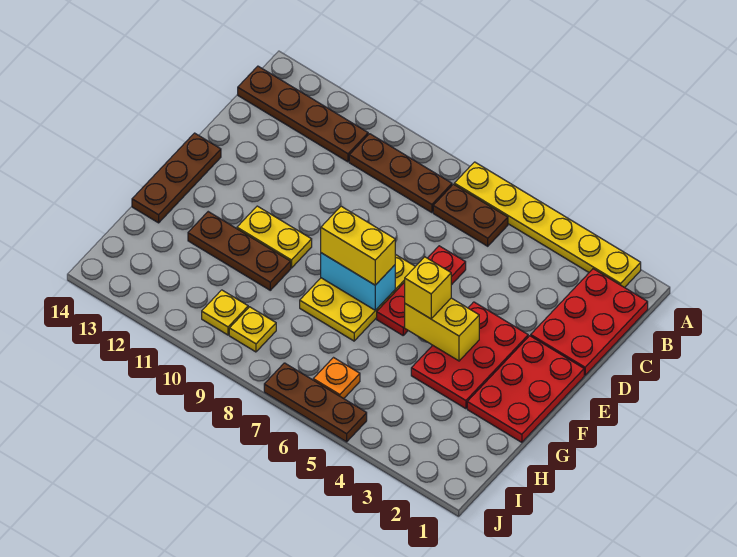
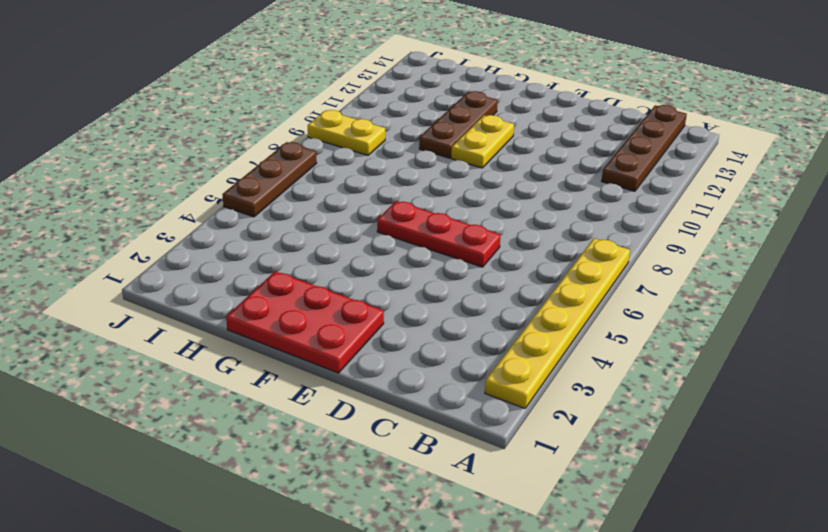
yellow 1x2 plate [308,110,385,155] -> yellow 1x1 plate [229,307,276,352]
none -> red 2x3 plate [531,269,648,375]
none -> brown 1x2 plate [433,184,508,246]
none -> brown 1x3 plate [349,134,452,213]

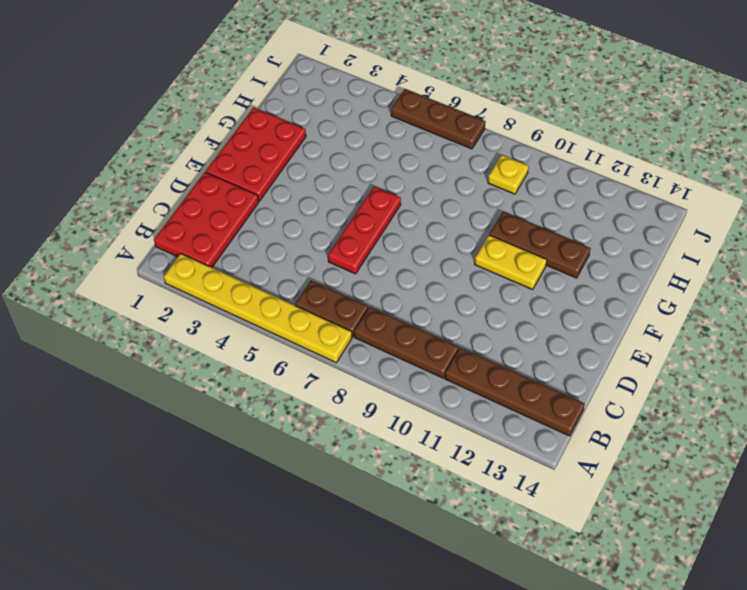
none -> red 2x3 plate [411,302,528,409]
none -> yellow 2x3 plate [300,254,415,341]
none -> brown 1x3 plate [132,133,221,223]

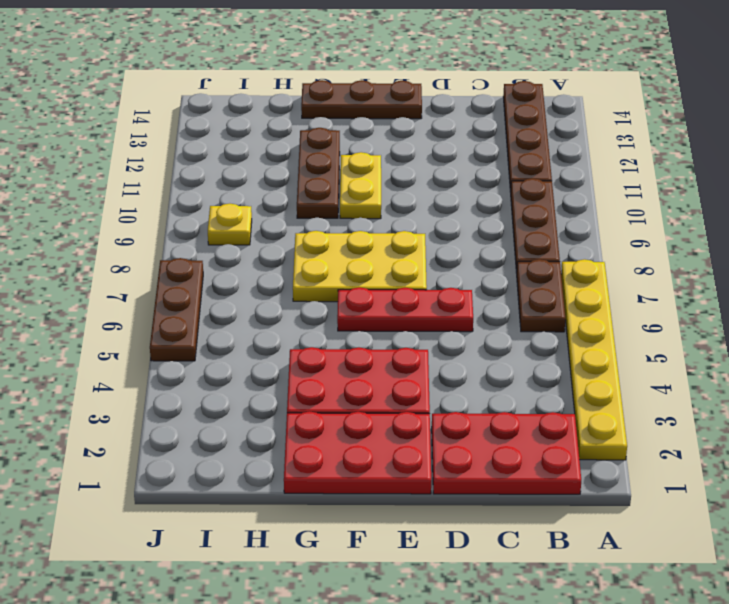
none -> orange 1x1 plate [313,358,360,399]
none -> yellow 1x1 plate [202,290,248,335]
none -> yellow 1x2 brick [405,298,479,361]

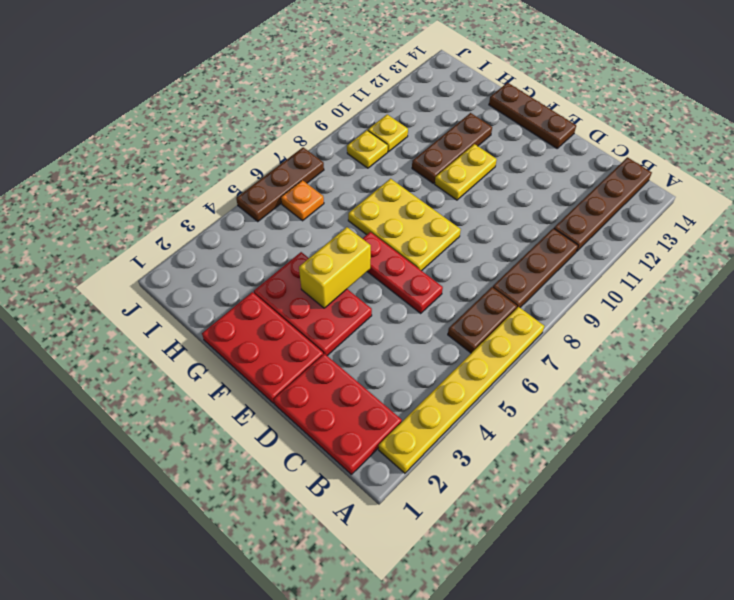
none -> cyan 1x2 brick [321,253,395,310]
none -> yellow 1x1 brick [405,257,451,319]
none -> yellow 1x2 brick [321,206,395,285]

